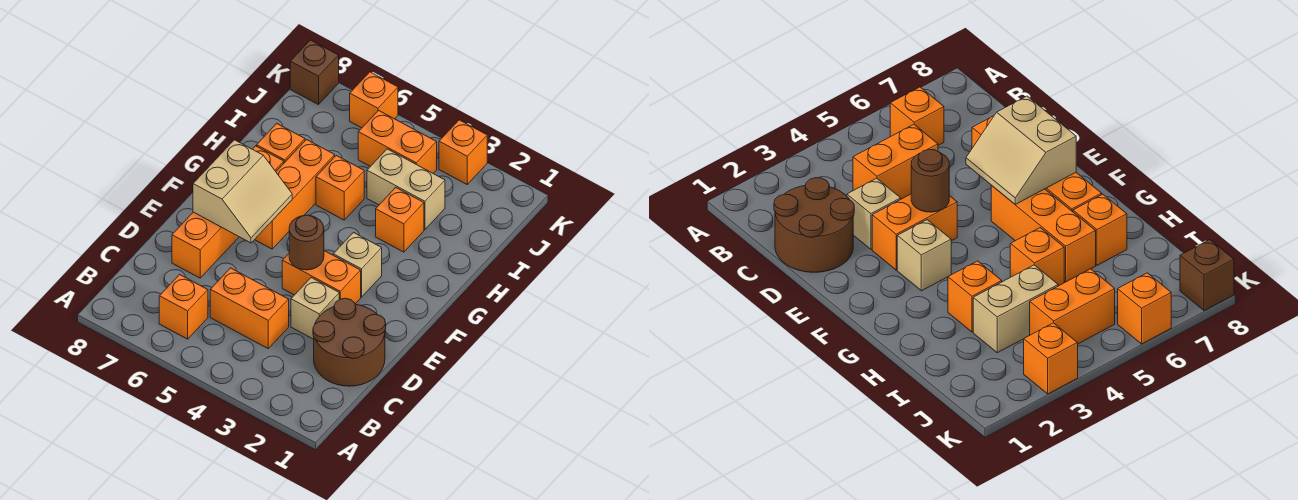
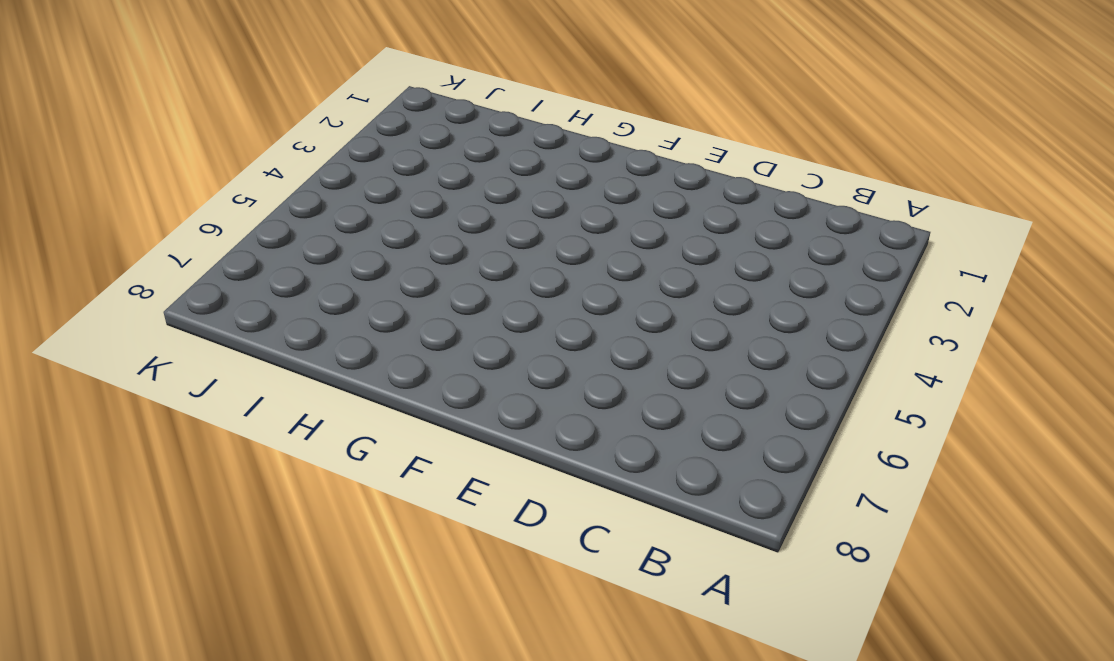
none -> orange 1x1 brick [159,275,208,339]
none -> brown 2x2 round brick [313,298,386,386]
none -> orange 1x2 brick [210,268,289,348]

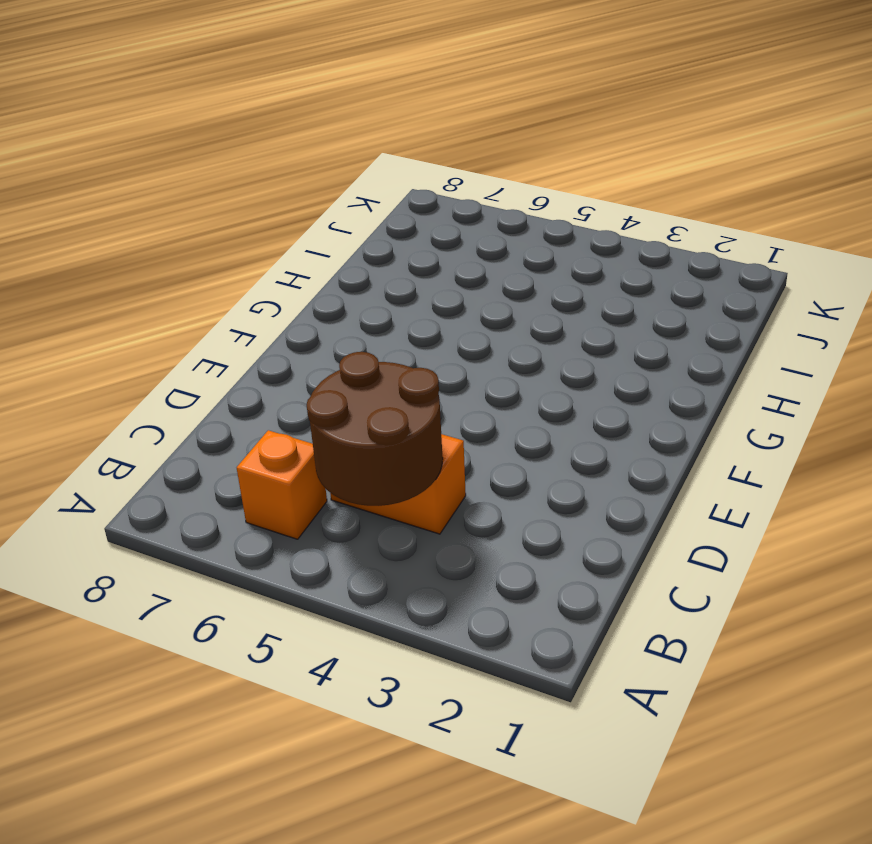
brown 2x2 round brick [307,352,443,506] -> brown 2x2 round brick moved to [313,298,386,386]
none -> tan 1x1 brick [291,278,339,339]
none -> orange 1x4 brick [172,146,284,278]
none -> orange 1x2 brick [282,251,361,304]

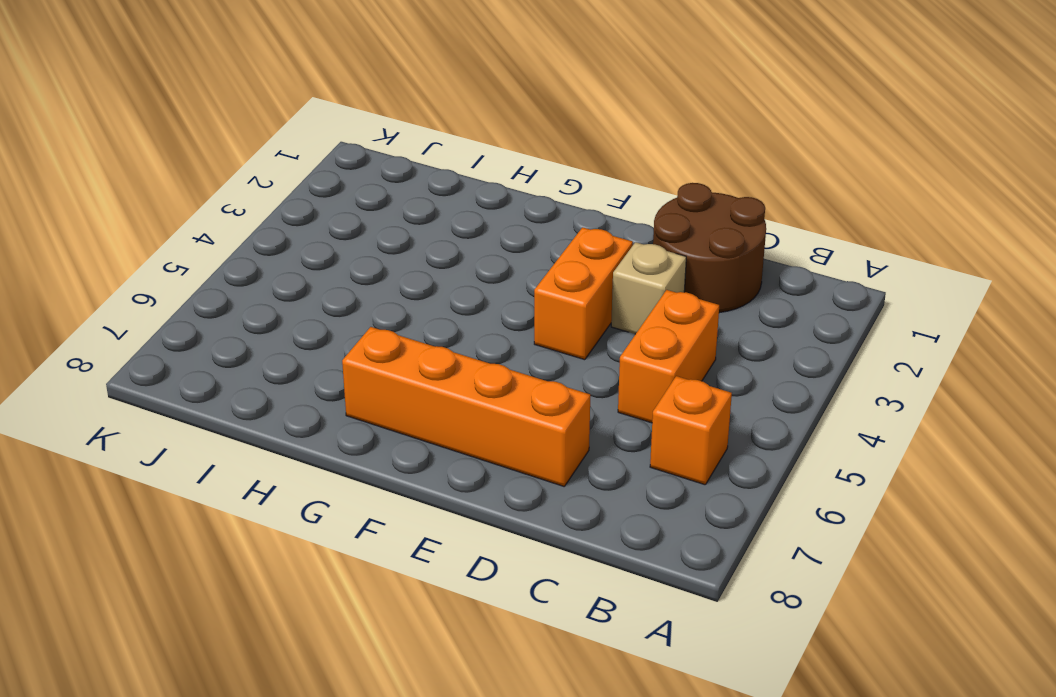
none -> tan 1x1 brick [333,233,382,297]
none -> orange 1x3 brick [255,140,335,249]
none -> orange 1x1 brick [376,187,424,252]

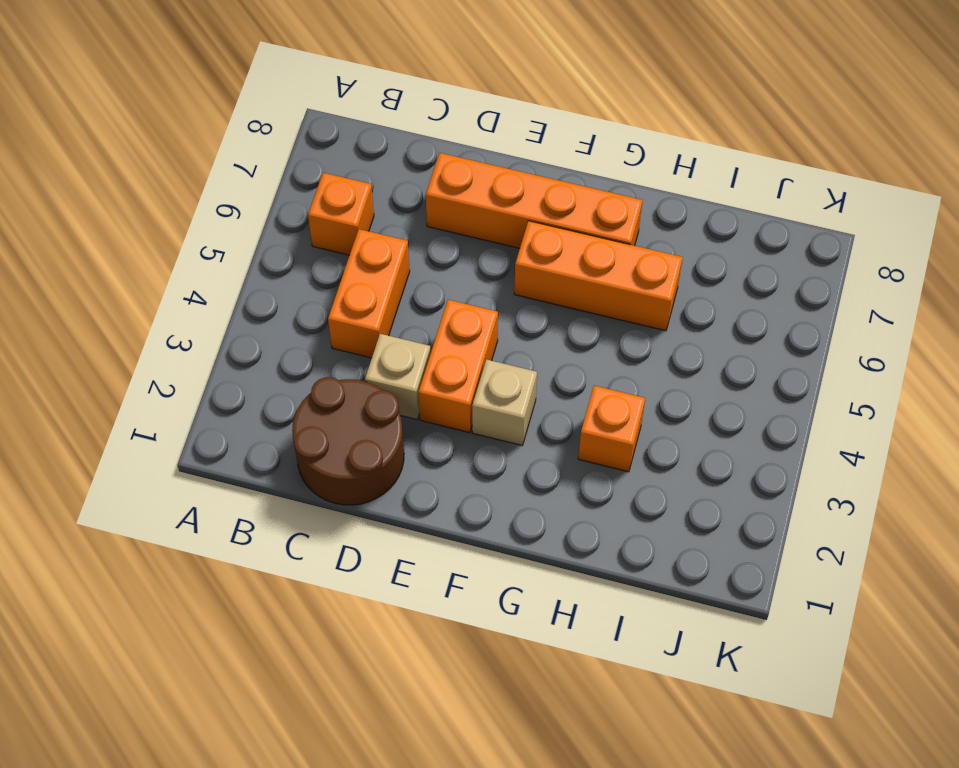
none -> orange 1x1 brick [316,155,364,220]
none -> orange 1x1 brick [257,123,305,163]
none -> tan 1x2 brick [367,149,445,230]

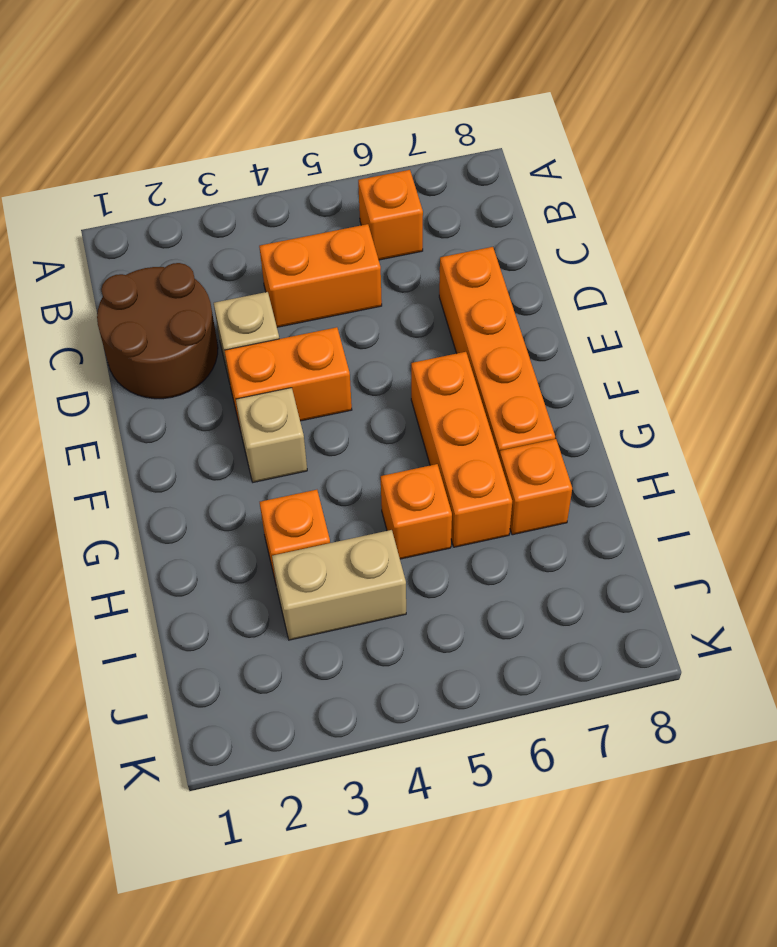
none -> orange 1x2 brick [358,110,437,173]
none -> orange 1x1 brick [439,120,487,184]
none -> orange 1x1 brick [350,72,398,128]

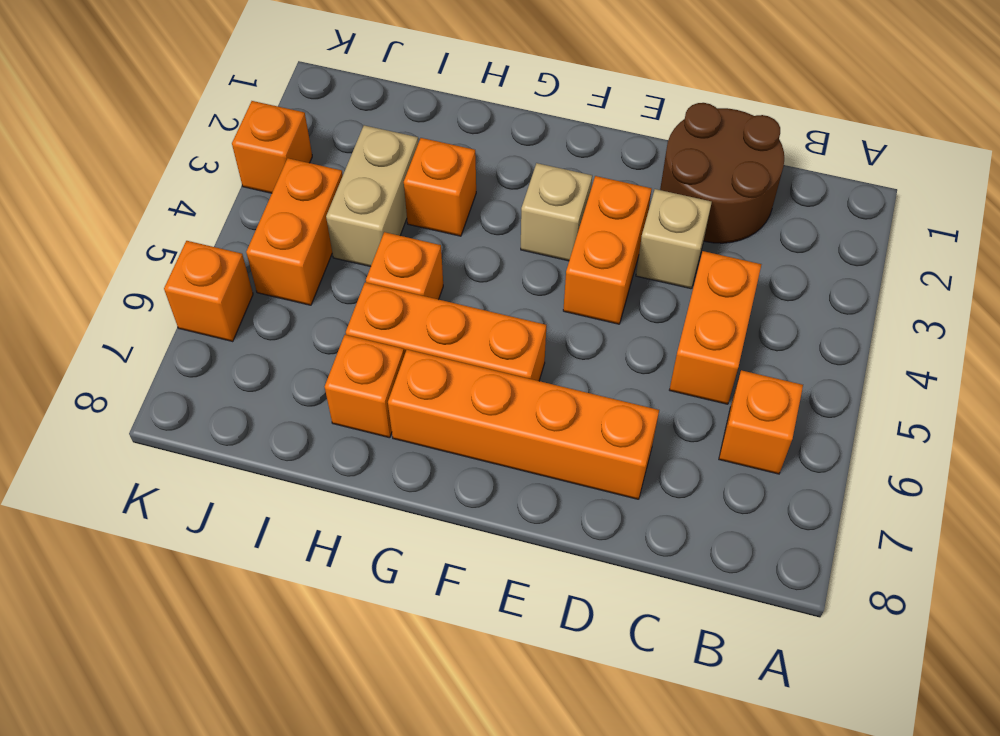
none -> brown 1x1 brick [290,40,339,105]
none -> brown 1x1 round brick [289,215,324,270]
none -> tan 2x2 slope [193,140,292,243]

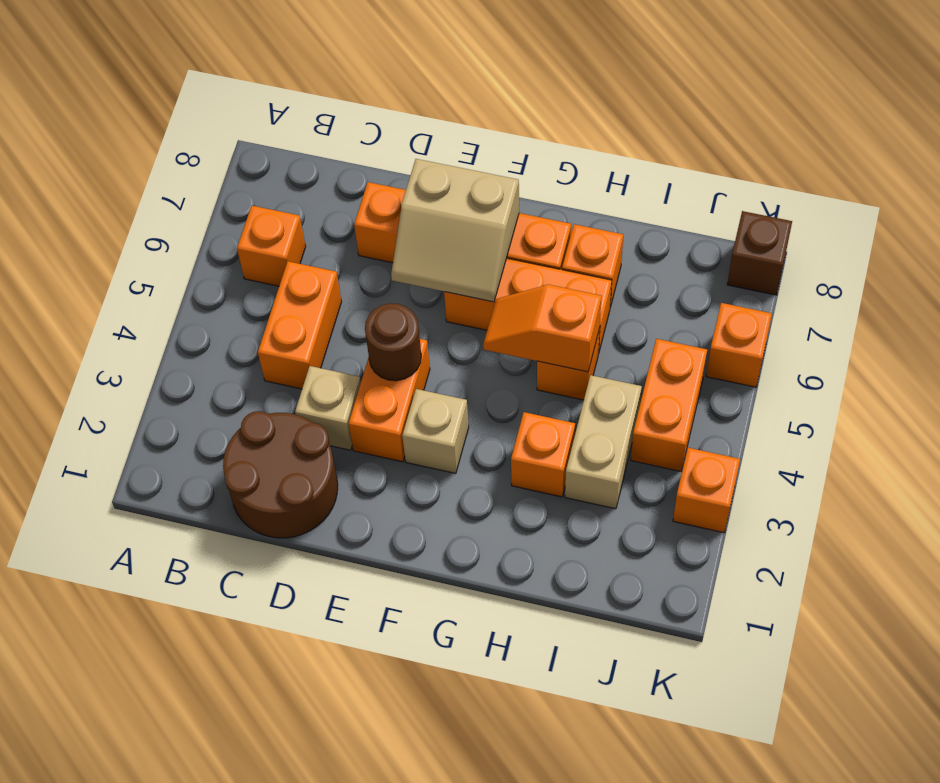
orange 1x2 slope [483,284,602,372] -> none

